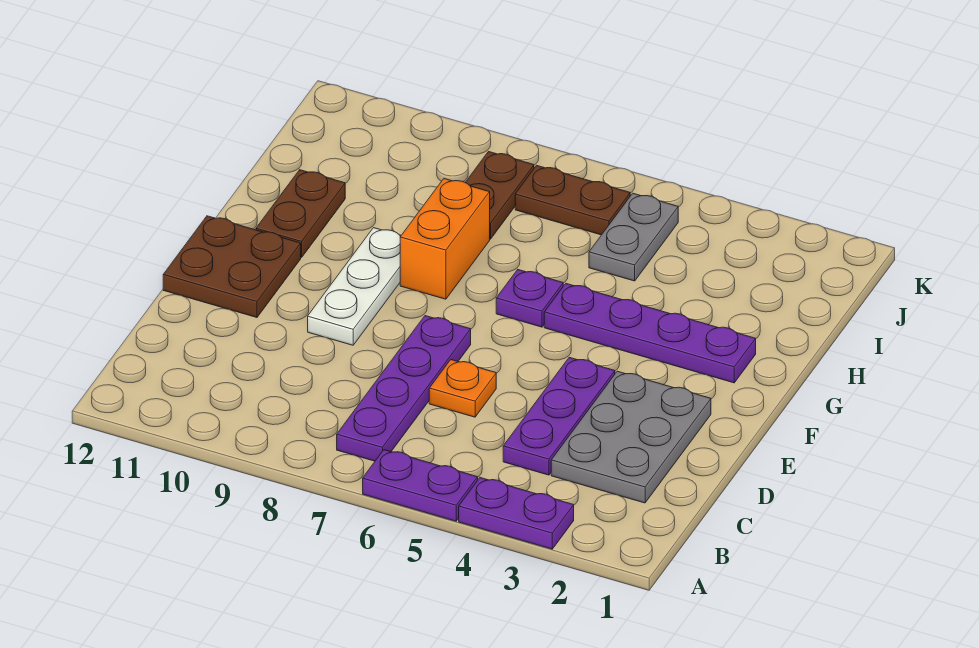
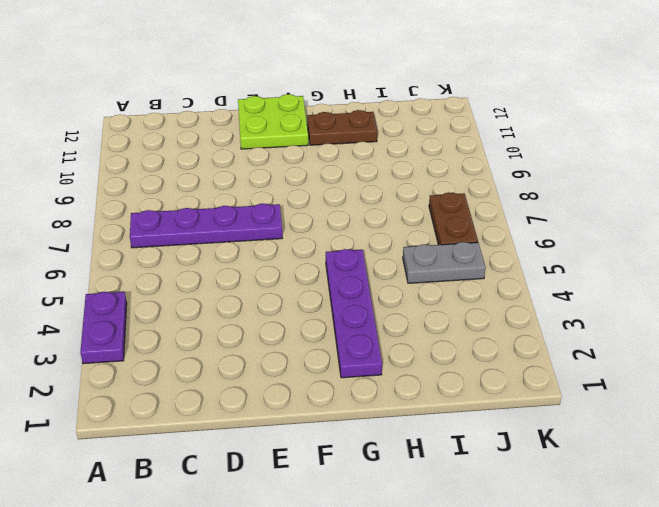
lime 2x2 plate [238,94,308,149] -> brown 2x2 plate [163,216,301,317]
none -> purple 1x2 plate [363,450,478,521]
none -> grey 2x3 plate [551,371,711,503]
none -> purple 1x3 plate [503,357,615,475]

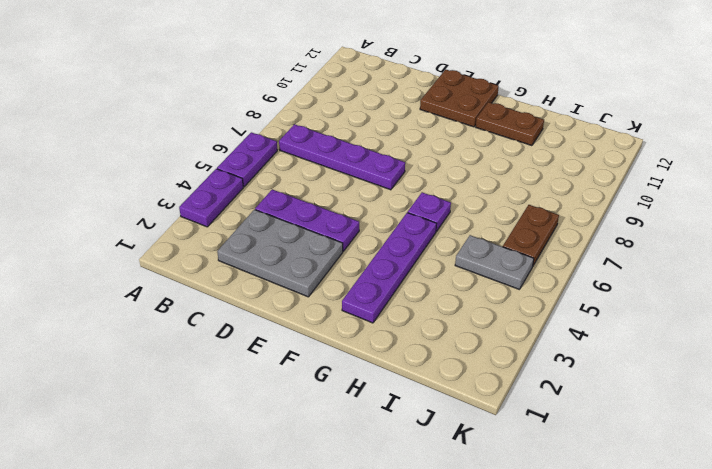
none -> orange 1x1 plate [429,360,496,417]
none -> white 1x3 plate [308,228,401,345]
none -> orange 1x2 brick [400,179,490,299]

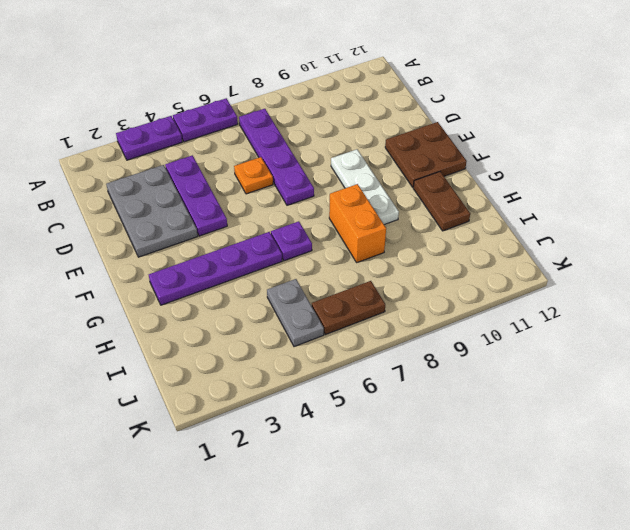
none -> brown 1x2 plate [465,152,534,239]

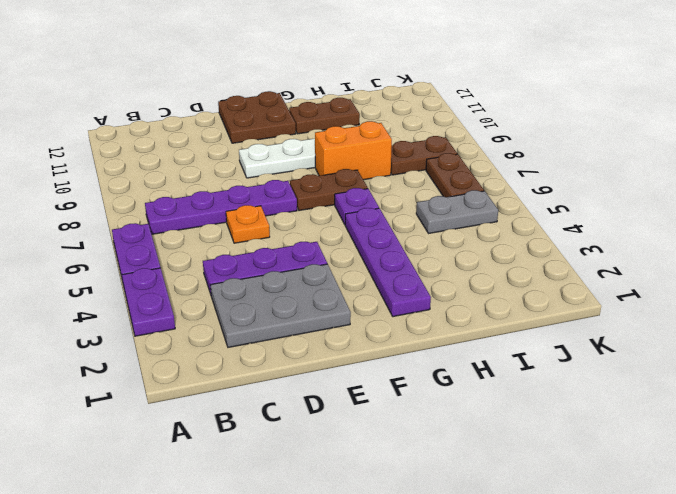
brown 1x2 plate [290,169,368,211] -> none

